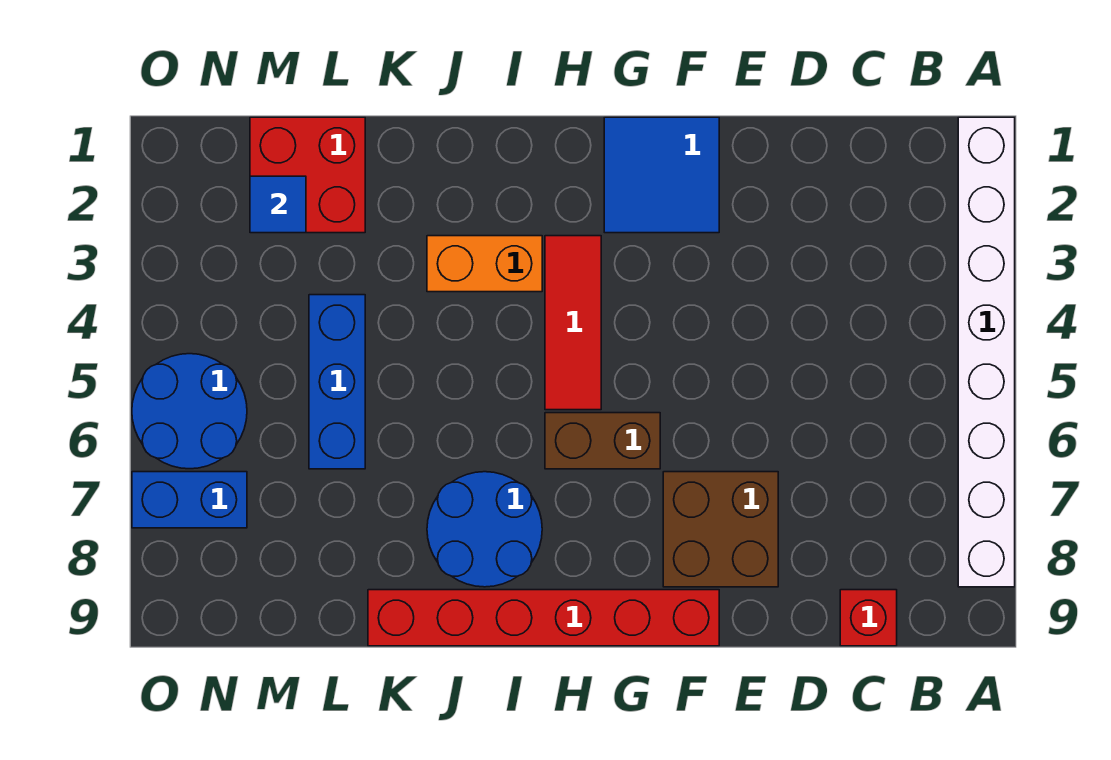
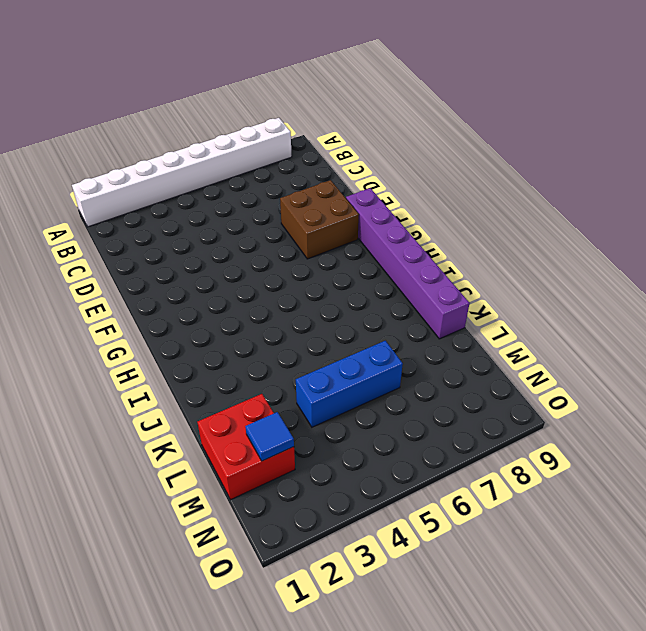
purple 1x6 brick [346,188,470,339] -> red 1x6 brick [368,590,719,646]
none -> red 1x1 brick [840,590,897,646]
none -> blue 2x2 tile [604,117,719,233]
none -> brown 1x2 brick [545,413,660,469]

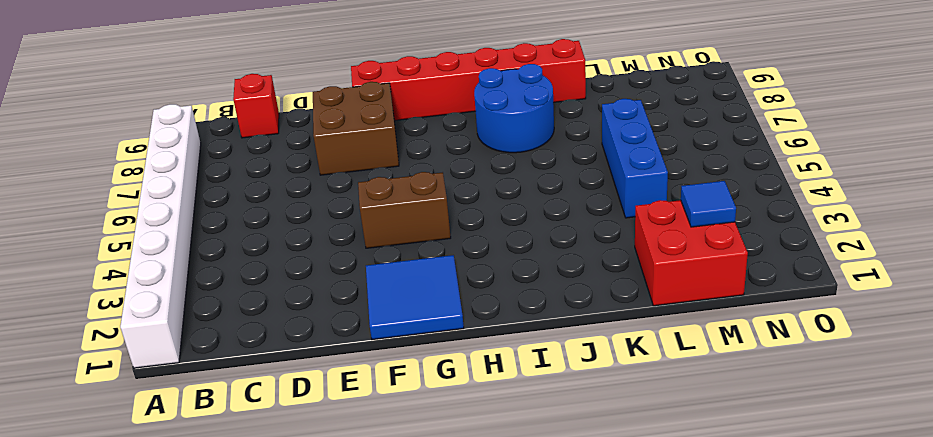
brown 1x2 brick [358,172,451,248] -> brown 1x2 brick moved to [545,413,660,469]
none -> red 1x3 tile [545,236,601,410]
none -> orange 1x2 brick [427,236,542,292]
none -> blue 2x2 round brick [132,354,247,469]

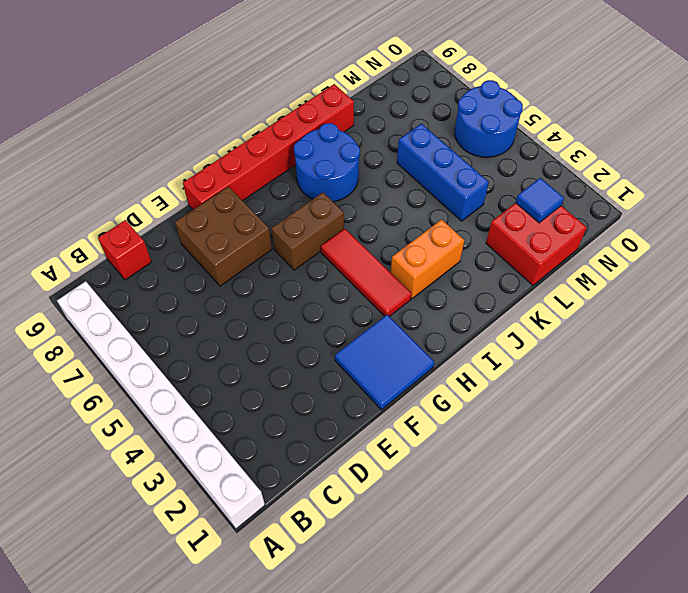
none -> blue 1x2 brick [132,472,247,528]

